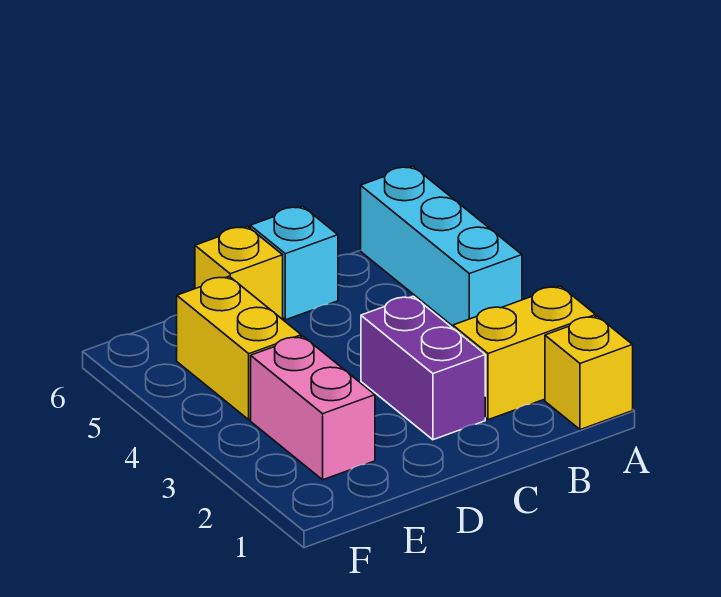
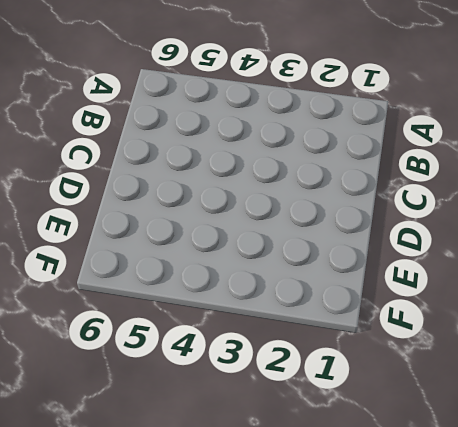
none -> yellow 1x1 brick [545,316,633,430]
none -> yellow 1x2 brick [453,286,596,420]

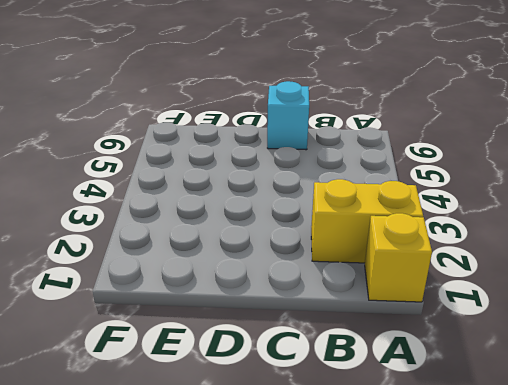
none -> cyan 1x3 brick [361,166,522,326]
none -> purple 1x2 brick [361,296,485,440]

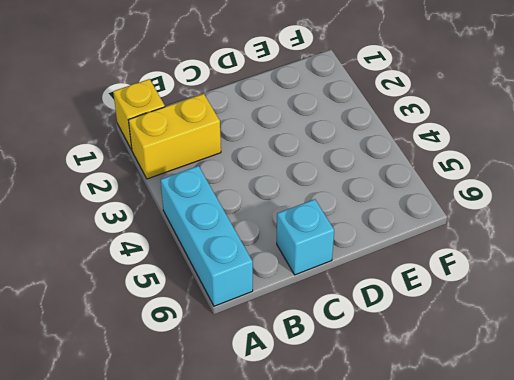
none -> purple 1x2 brick [361,296,485,440]
none -> yellow 1x1 brick [195,226,283,319]

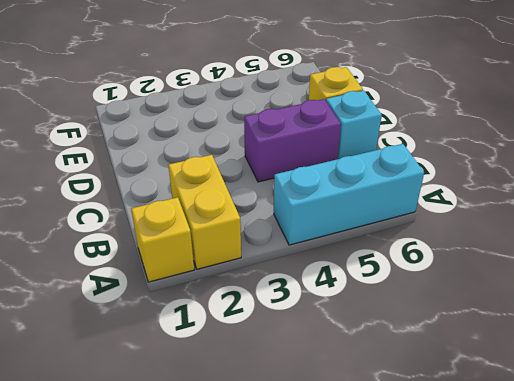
purple 1x2 brick [244,99,341,182] -> purple 1x2 brick moved to [361,296,485,440]
none -> pink 1x2 brick [251,336,375,480]
none -> yellow 1x2 brick [177,276,301,420]

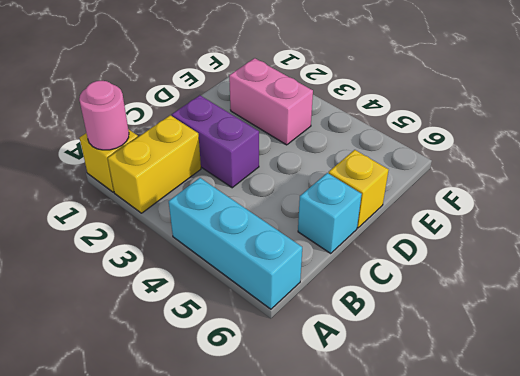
pink 1x1 round brick [79,81,129,150] -> none
none -> yellow 1x2 brick [177,276,301,420]

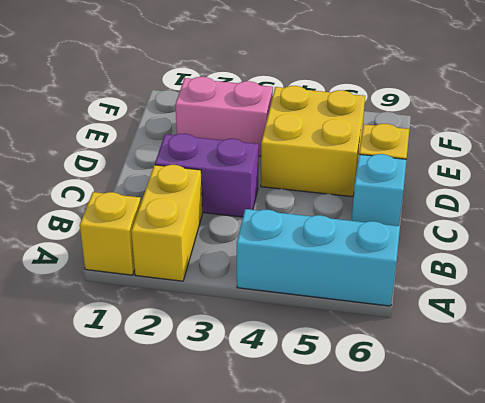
yellow 2x2 brick [261,86,365,197] -> yellow 1x2 brick [177,276,301,420]

